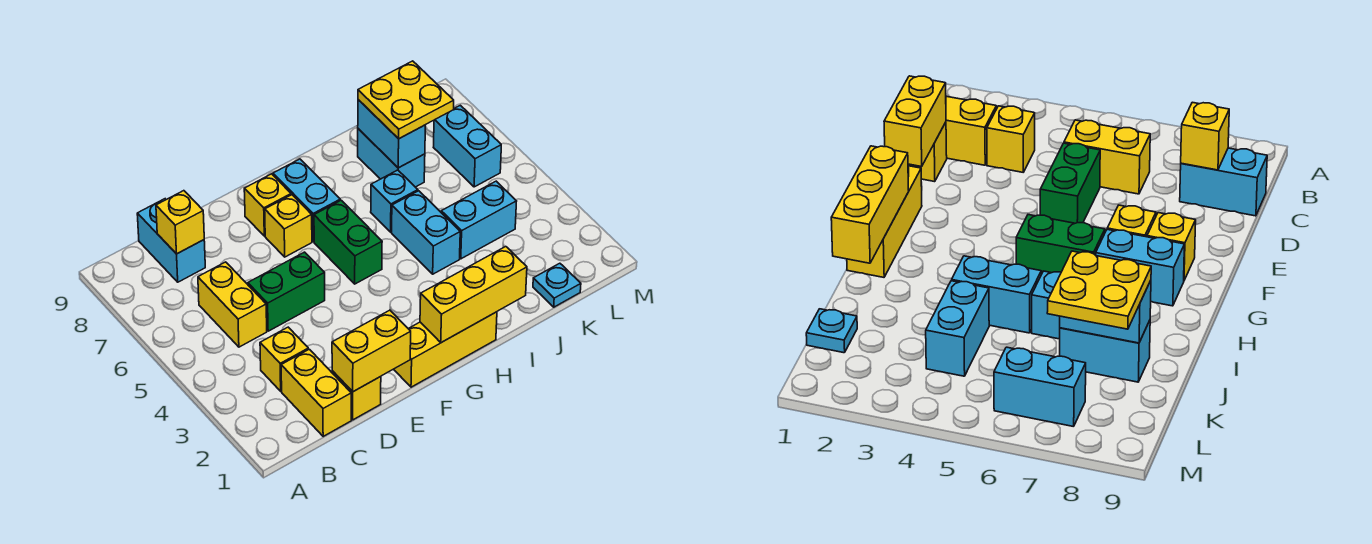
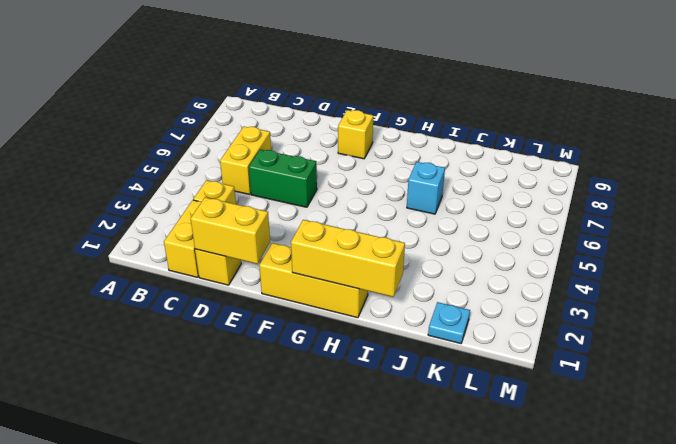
none -> cyan 1x2 brick [137,199,205,282]
none -> yellow 1x1 brick [265,195,312,257]
none -> green 1x2 brick [314,200,382,284]

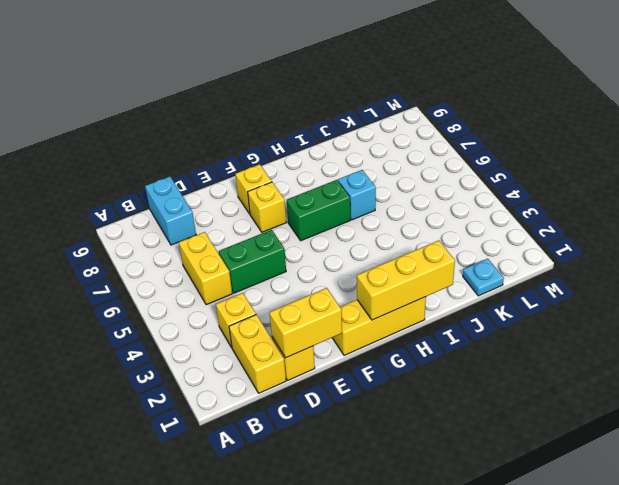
green 1x2 brick [287,180,350,241] -> green 1x2 brick turned to [314,200,382,284]
none -> cyan 1x2 brick [273,159,340,242]
none -> cyan 1x2 brick [392,191,460,274]
none -> cyan 1x2 brick [441,181,517,259]

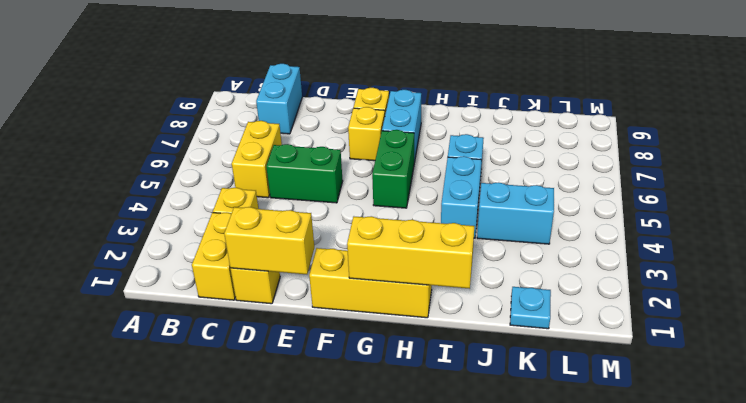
none -> cyan 1x2 brick [358,129,425,187]
none -> cyan 1x2 brick [433,105,501,187]
none -> yellow 1x1 brick [156,191,204,254]

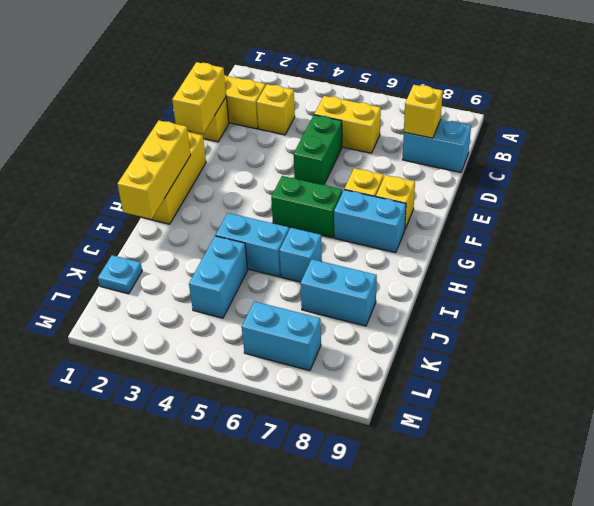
none -> cyan 1x2 brick [358,100,425,168]
none -> yellow 2x2 plate [358,61,454,139]

